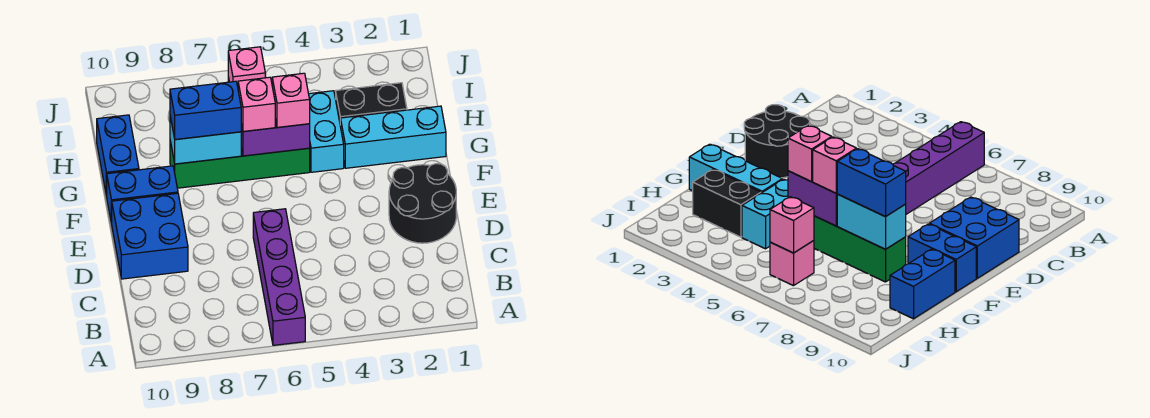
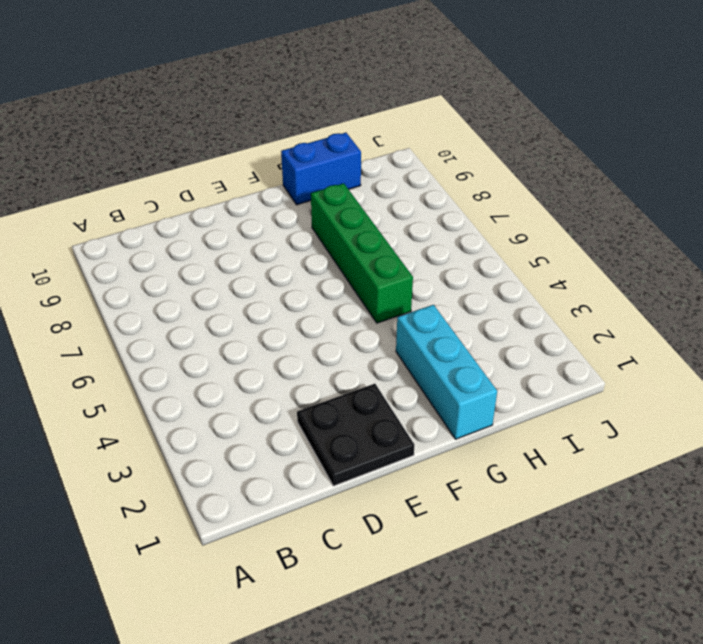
black 2x2 plate [297,384,414,486] -> black 2x2 round brick [389,164,456,243]
none -> purple 1x4 brick [253,209,305,345]
none -> blue 2x2 brick [112,193,188,279]
none -> blue 1x2 brick [107,166,178,224]

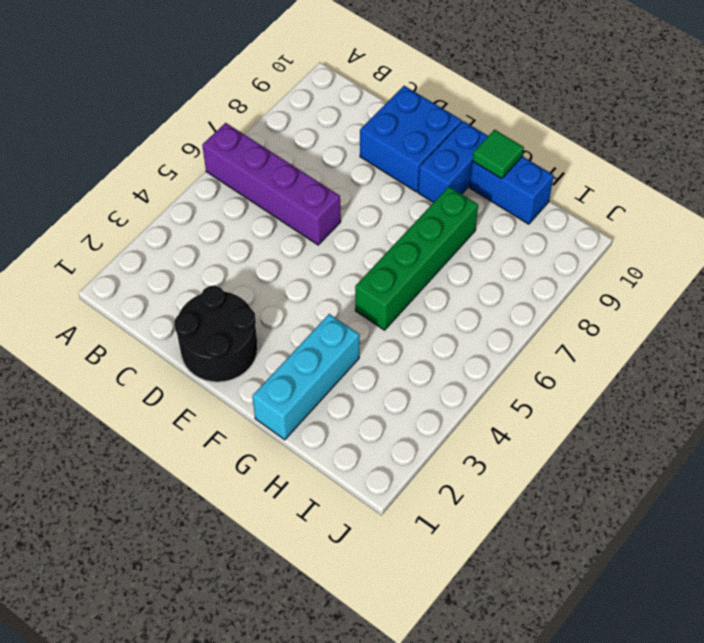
green 1x1 tile [472,130,524,179] -> none
none -> cyan 1x2 brick [309,91,344,172]
none -> black 1x2 brick [336,83,407,127]
none -> pink 1x1 brick [770,241,814,286]

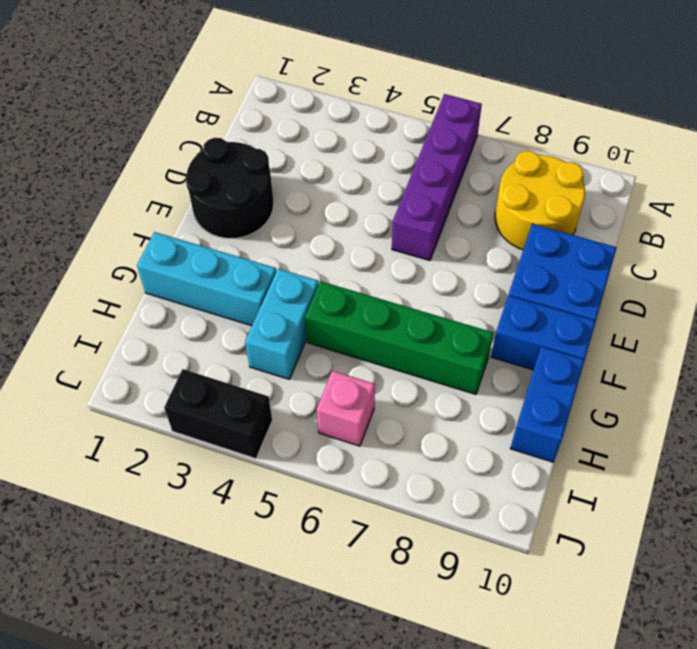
yellow 2x2 round brick [495,151,585,250] -> none
black 1x2 brick [164,369,272,459] -> black 1x2 brick moved to [336,83,407,127]
none -> purple 1x2 brick [241,119,310,156]
none -> cyan 1x2 brick [170,117,241,164]
none -> pink 1x1 brick [228,47,265,87]

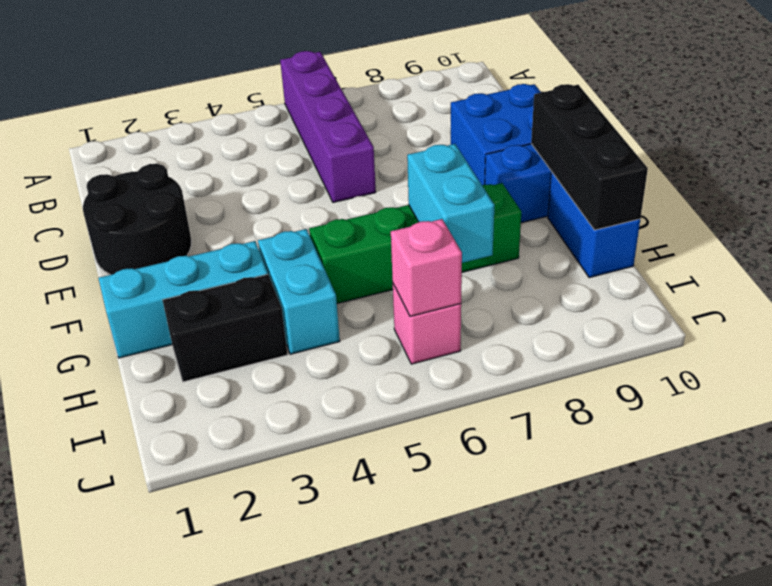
black 1x3 brick [531,84,648,230] -> none
cyan 1x2 brick [407,144,495,263] -> cyan 1x2 brick turned to [170,117,241,164]
none -> purple 1x2 brick [241,119,310,156]
none -> pink 1x1 brick [272,73,310,127]
none -> pink 1x1 brick [238,77,275,131]

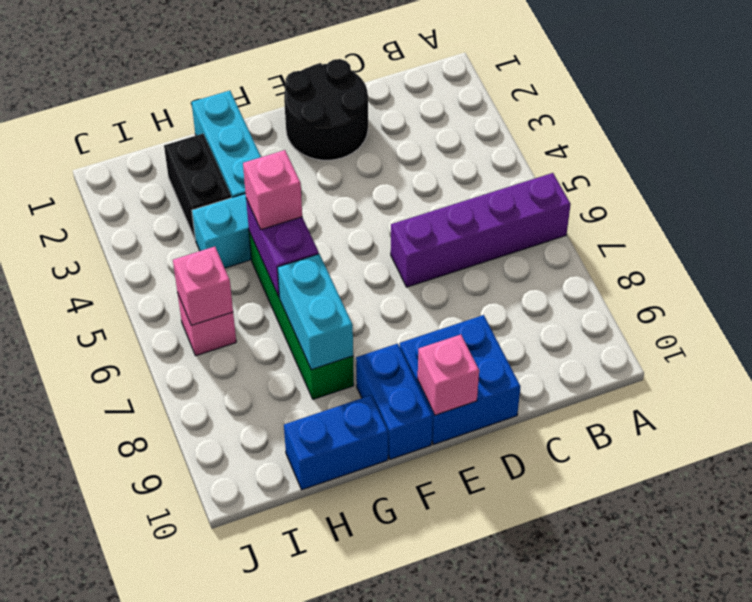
pink 1x1 brick [418,335,479,415] -> pink 1x1 brick moved to [238,77,275,131]
none -> blue 1x2 brick [170,81,241,140]

